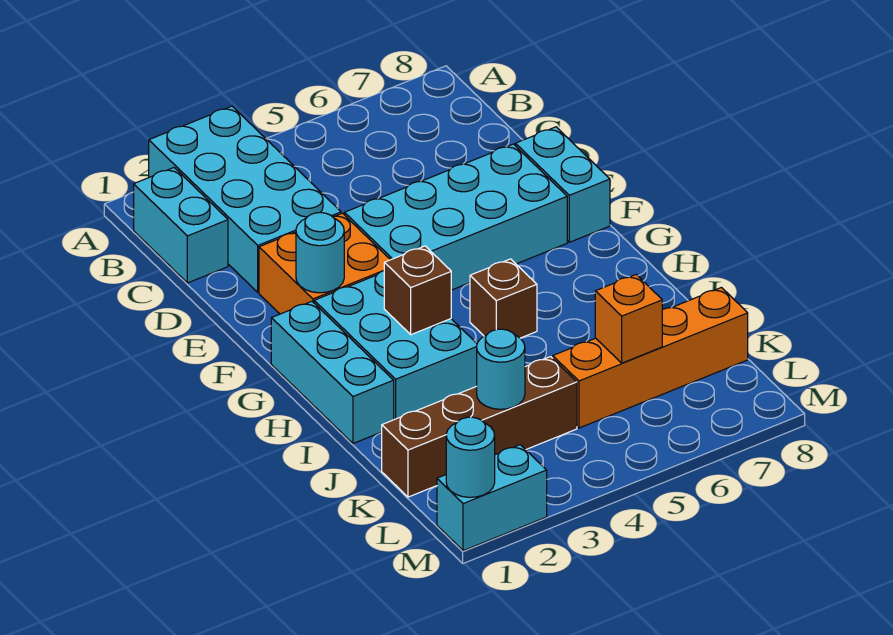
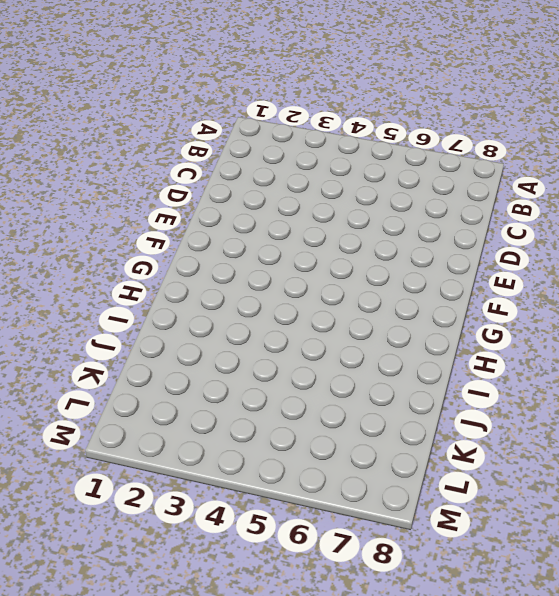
none -> cyan 2x4 brick [149,106,341,292]
none -> cyan 1x2 brick [134,168,228,283]
none -> orange 2x2 brick [259,213,390,314]

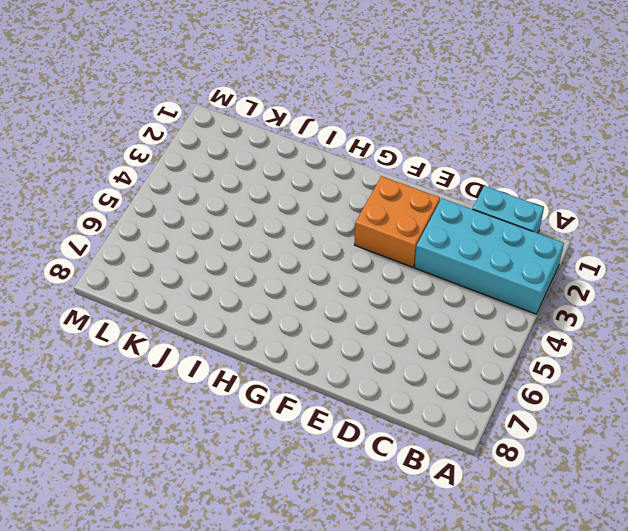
none -> cyan 2x4 brick [345,144,567,290]
none -> cyan 1x2 brick [515,127,610,242]
none -> cyan 1x3 brick [271,301,394,443]

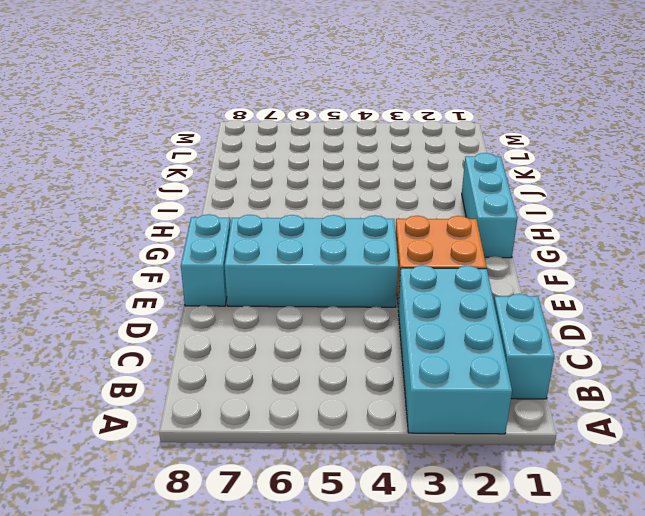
none -> cyan 2x3 brick [314,271,477,420]
none -> brown 1x1 brick [470,259,537,338]
none -> brown 1x4 brick [382,357,577,497]

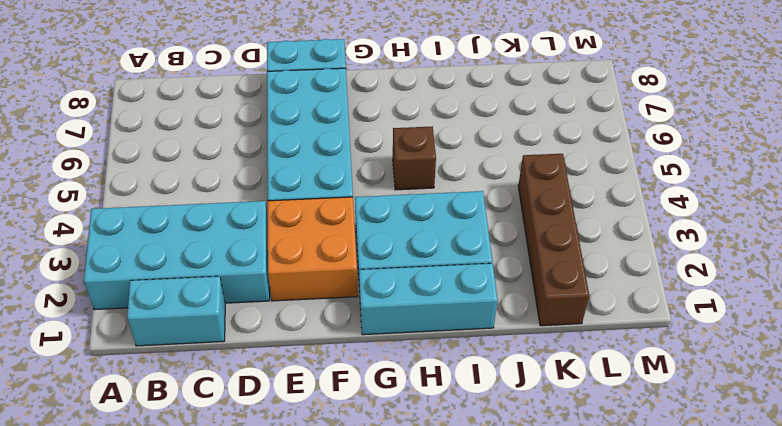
none -> orange 1x4 brick [553,288,748,428]
none -> cyan 1x2 brick [437,445,547,551]
none -> cyan 1x1 round brick [296,213,344,293]

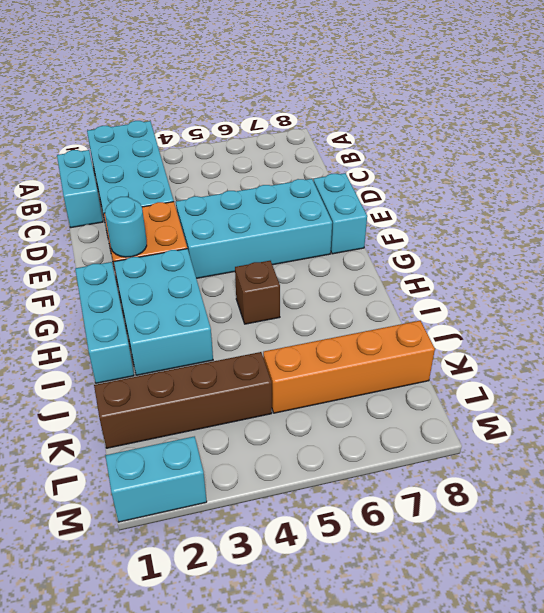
none -> brown 1x1 brick [384,246,451,335]
none -> cyan 1x1 round brick [477,329,525,409]
none -> orange 1x1 brick [595,275,662,363]

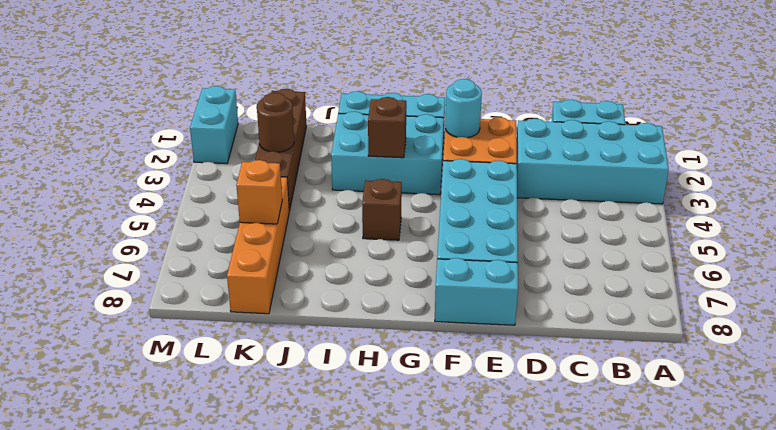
brown 1x1 round brick [257,93,294,152] -> cyan 1x1 round brick [477,329,525,409]
none -> cyan 1x1 round brick [446,417,495,497]

